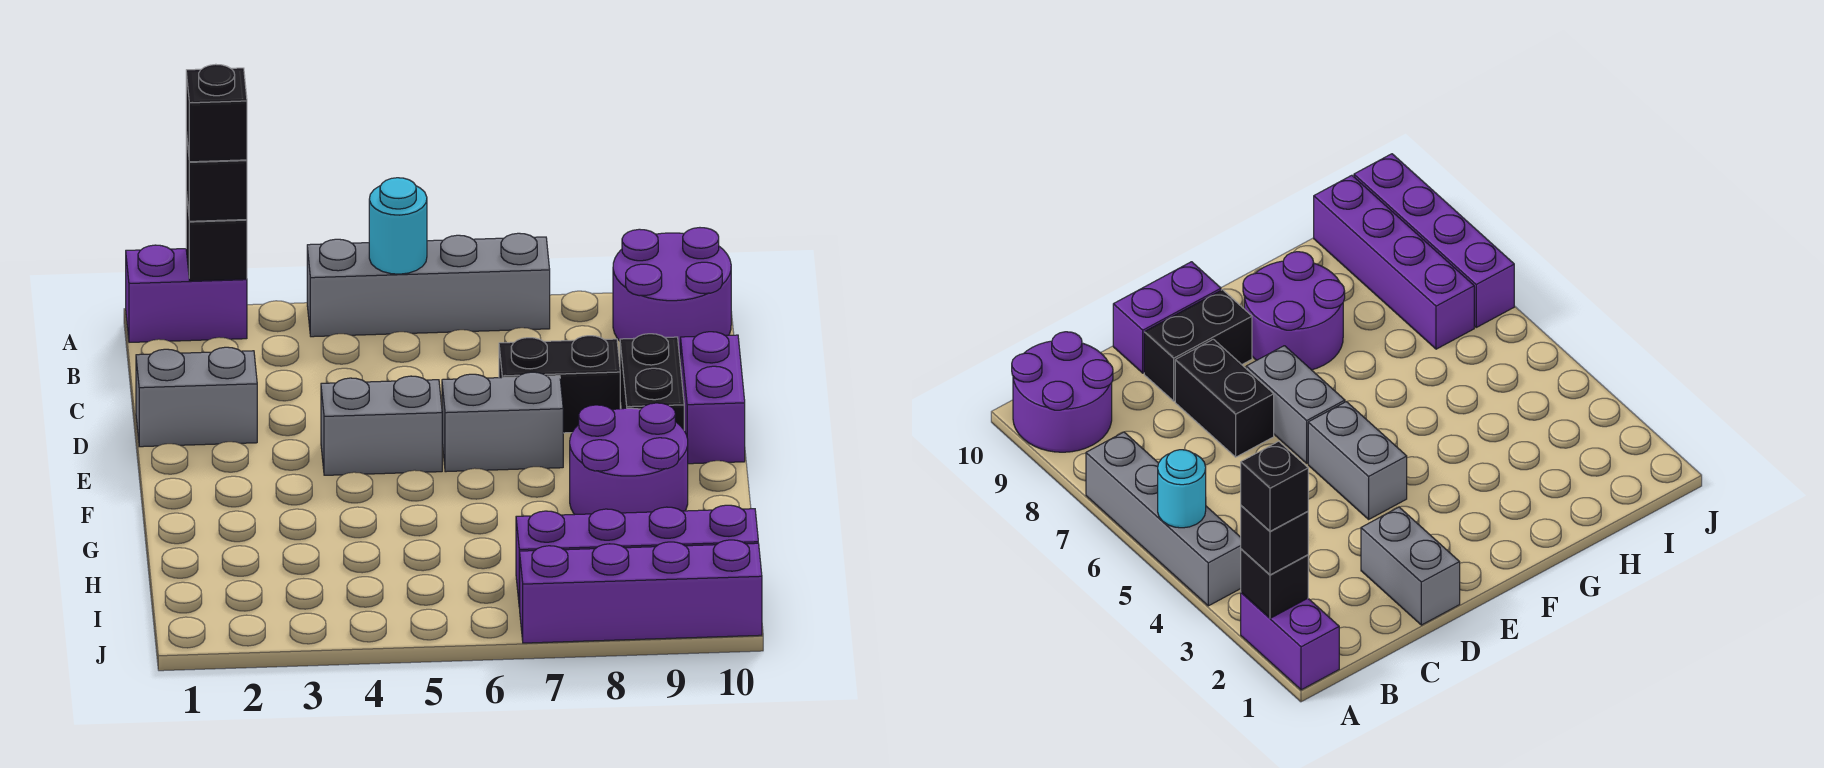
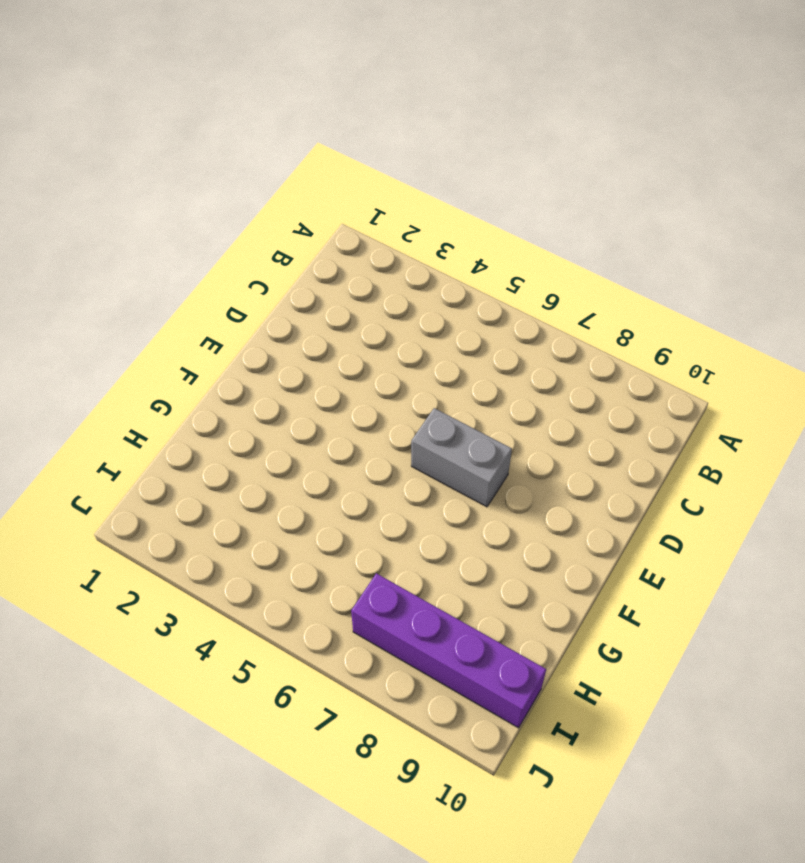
none -> purple 1x2 brick [126,245,247,342]
none -> grey 1x4 brick [307,233,550,337]
none -> purple 2x2 round brick [613,228,731,359]

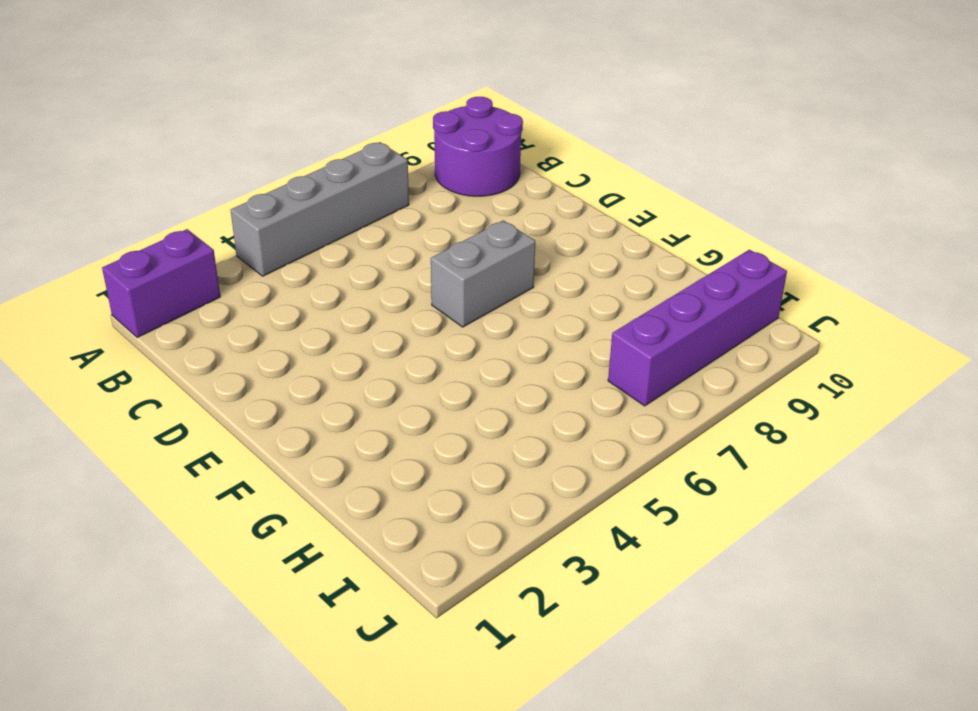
none -> grey 1x2 brick [136,347,257,447]
none -> black 1x2 brick [499,336,620,433]
none -> black 1x2 brick [620,334,684,430]

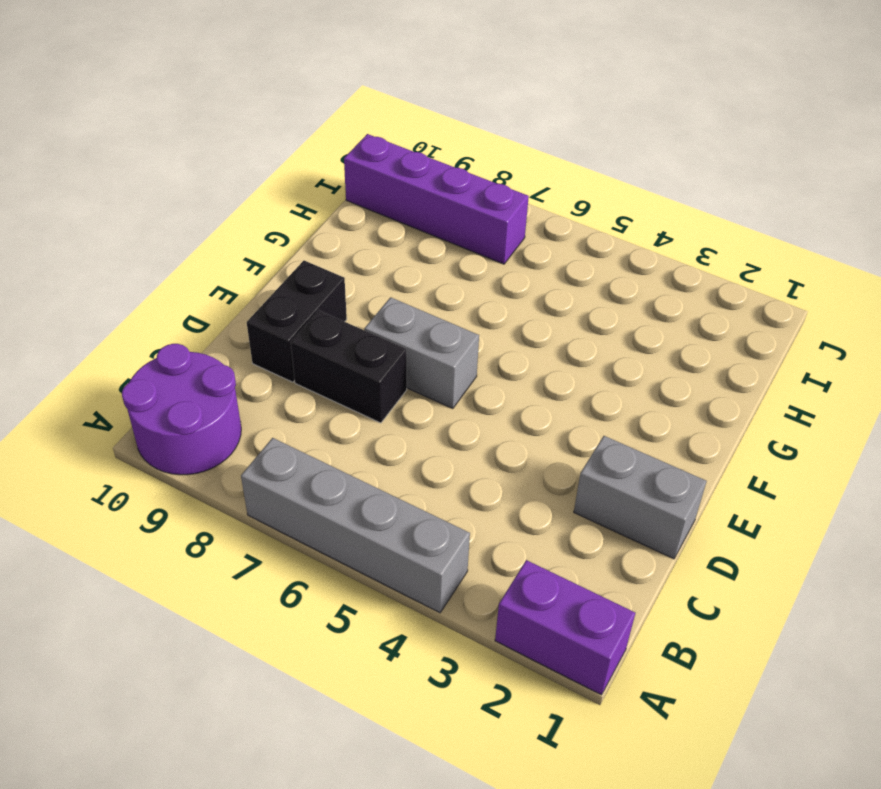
none -> purple 1x2 brick [681,332,745,464]
none -> grey 1x2 brick [321,376,442,475]
none -> purple 2x2 round brick [570,403,688,515]

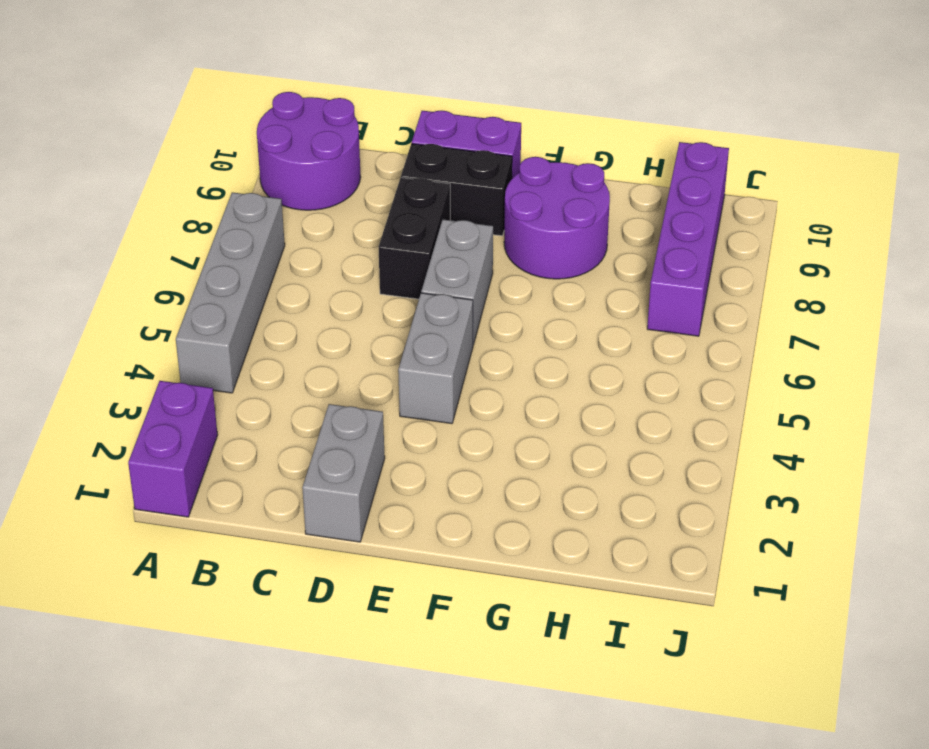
none -> purple 1x4 brick [520,540,762,643]
none -> black 1x1 brick [186,193,247,281]
none -> cyan 1x1 round brick [369,178,427,274]

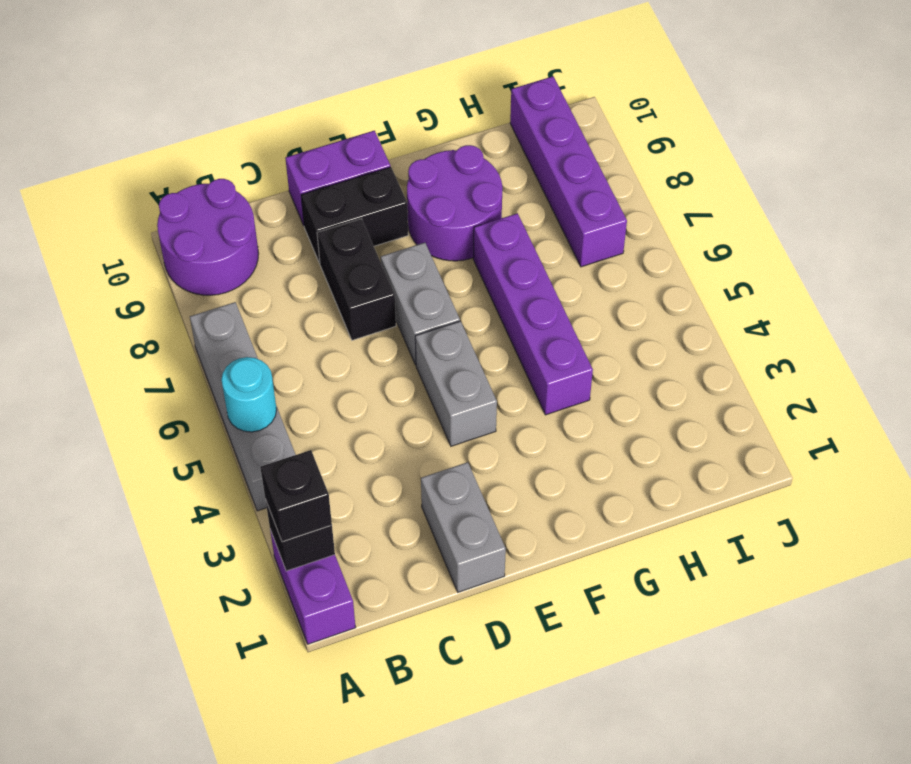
purple 1x4 brick [473,213,593,415] -> purple 1x4 brick moved to [520,540,762,643]
none -> black 1x1 brick [186,64,247,162]

